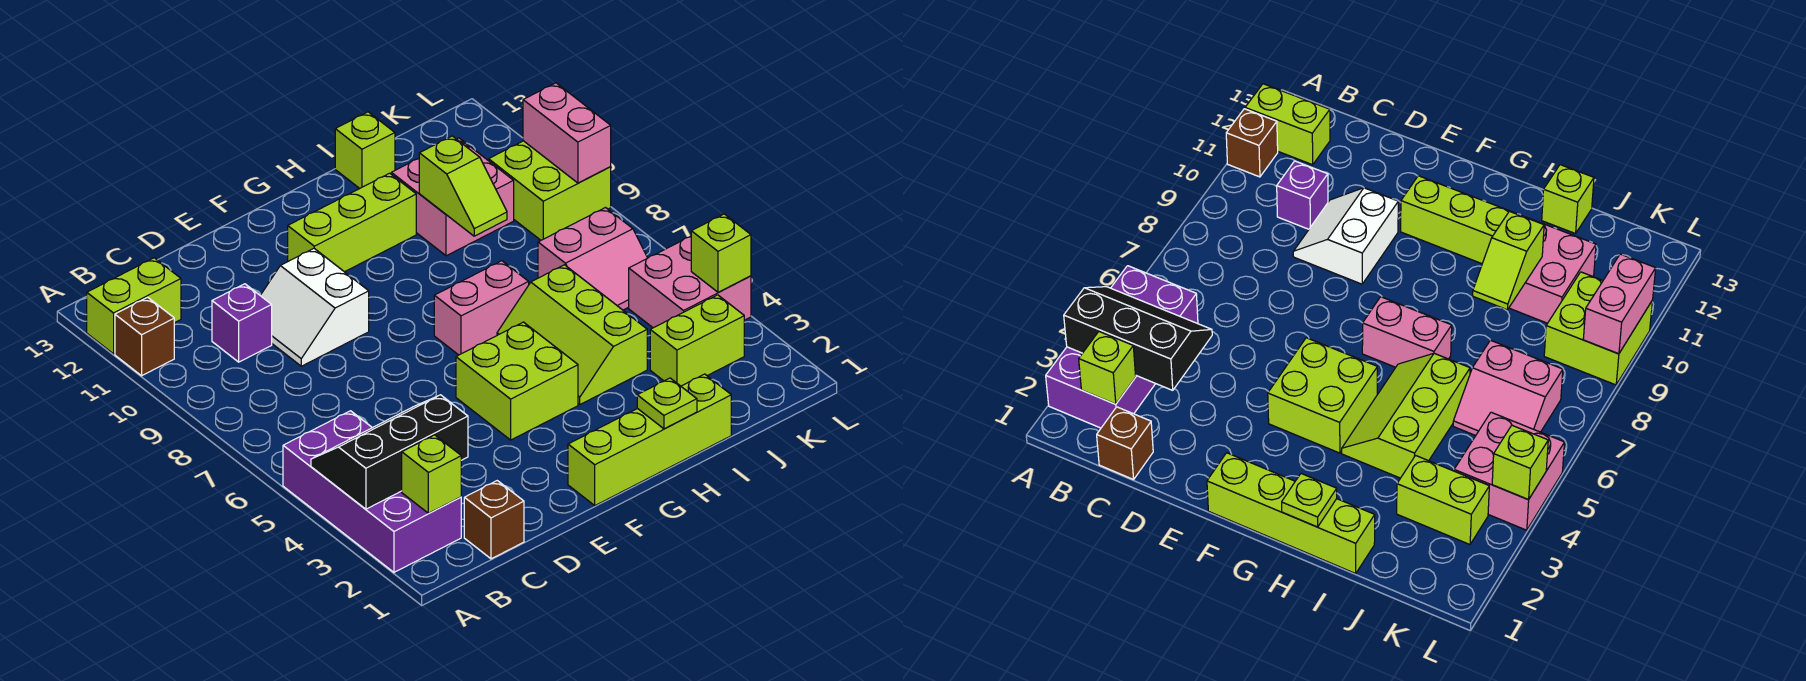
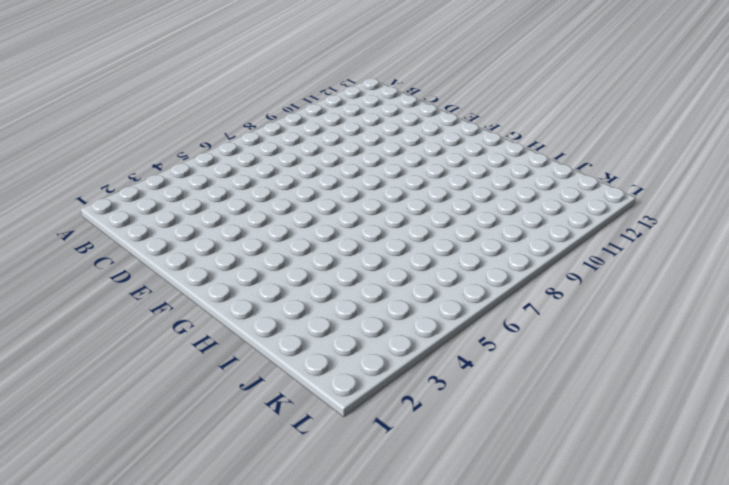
none -> purple 2x4 brick [283,411,461,572]
none -> brown 1x1 brick [115,297,174,376]
none -> lime 1x2 brick [87,258,181,354]

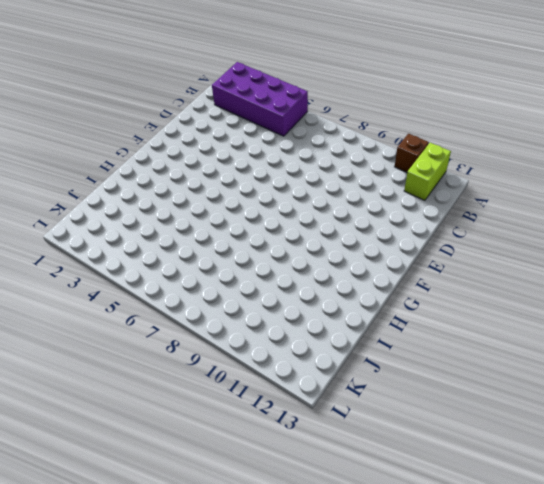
none -> brown 1x1 brick [464,481,524,559]
none -> purple 1x1 brick [212,284,272,362]
none -> white 2x2 slope [260,249,369,366]

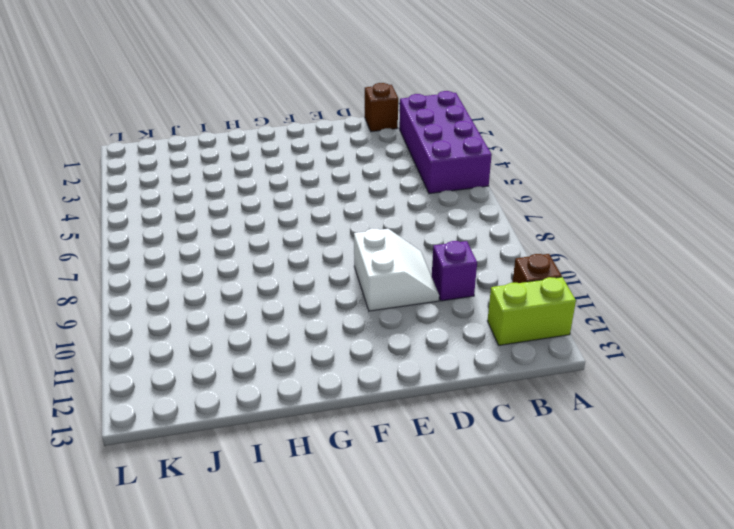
none -> lime 1x4 brick [568,374,731,505]
none -> lime 2x2 brick [456,322,578,440]
none -> lime 1x3 brick [288,173,416,272]

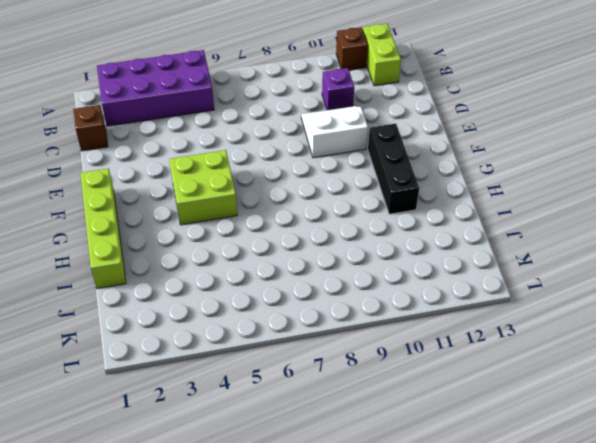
black 1x3 brick [368,124,419,214] -> lime 1x3 brick [288,173,416,272]
none -> pink 1x2 brick [434,261,529,355]
none -> lime 2x3 slope [497,265,647,404]
none -> pink 2x2 brick [391,138,514,256]

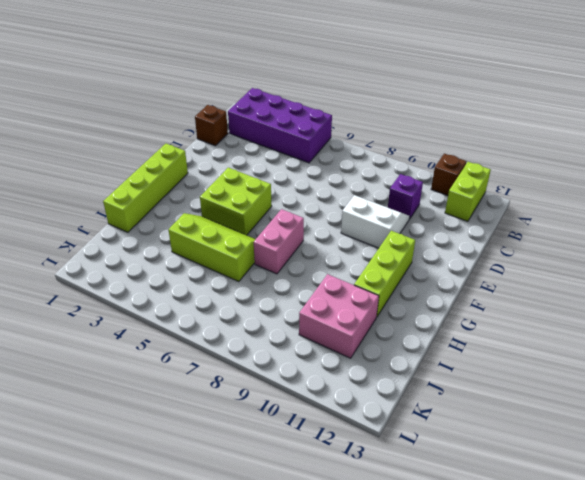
none -> lime 1x1 brick [335,112,395,189]
none -> lime 1x2 brick [650,295,744,386]
none -> pink 2x2 slope [538,208,647,310]

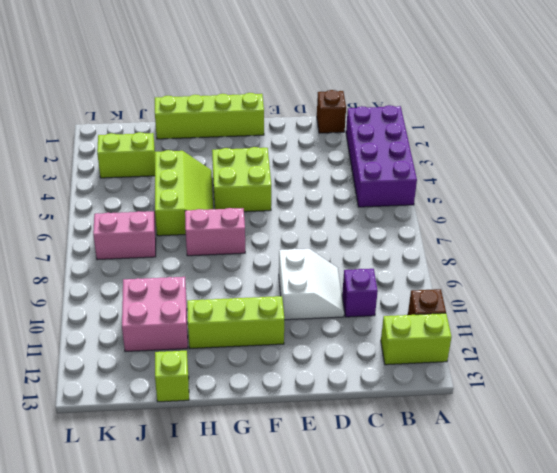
none -> pink 2x2 brick [629,237,751,328]
none -> lime 2x2 brick [489,141,611,240]
none -> black 2x3 slope [311,395,468,509]

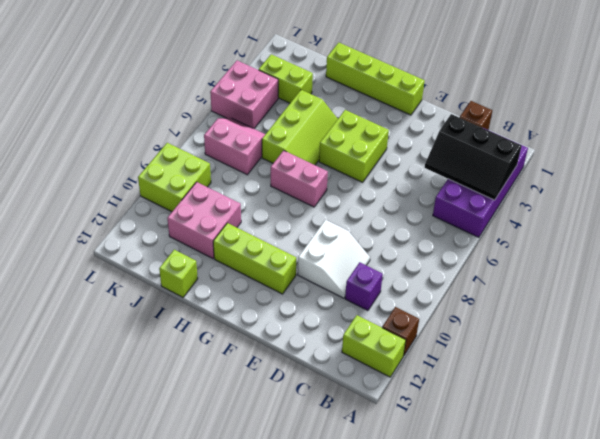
none -> lime 1x1 brick [402,435,461,513]
none -> lime 1x1 plate [637,378,697,429]
none -> lime 1x2 slope [419,136,507,236]

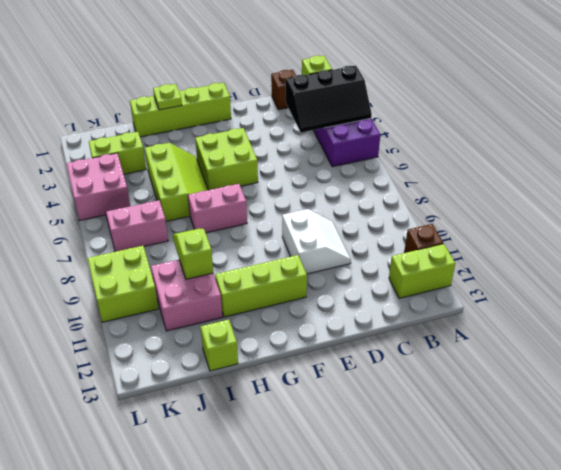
none -> purple 1x1 brick [212,284,272,362]
none -> lime 1x1 brick [691,214,751,292]
none -> pink 1x2 brick [523,83,611,183]

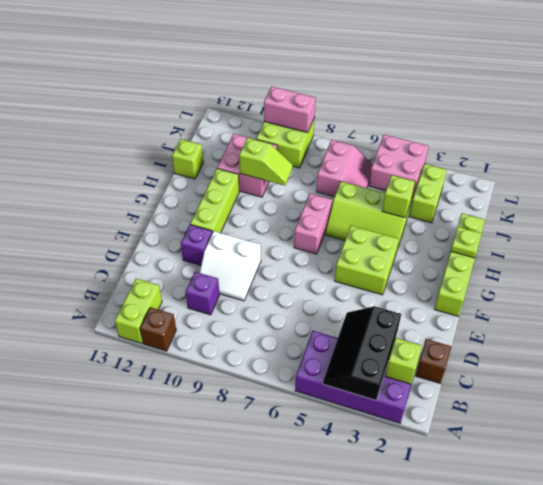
purple 1x1 brick [181,225,213,265] -> none
lime 1x1 brick [382,175,415,218] -> lime 1x1 brick moved to [691,214,751,292]

